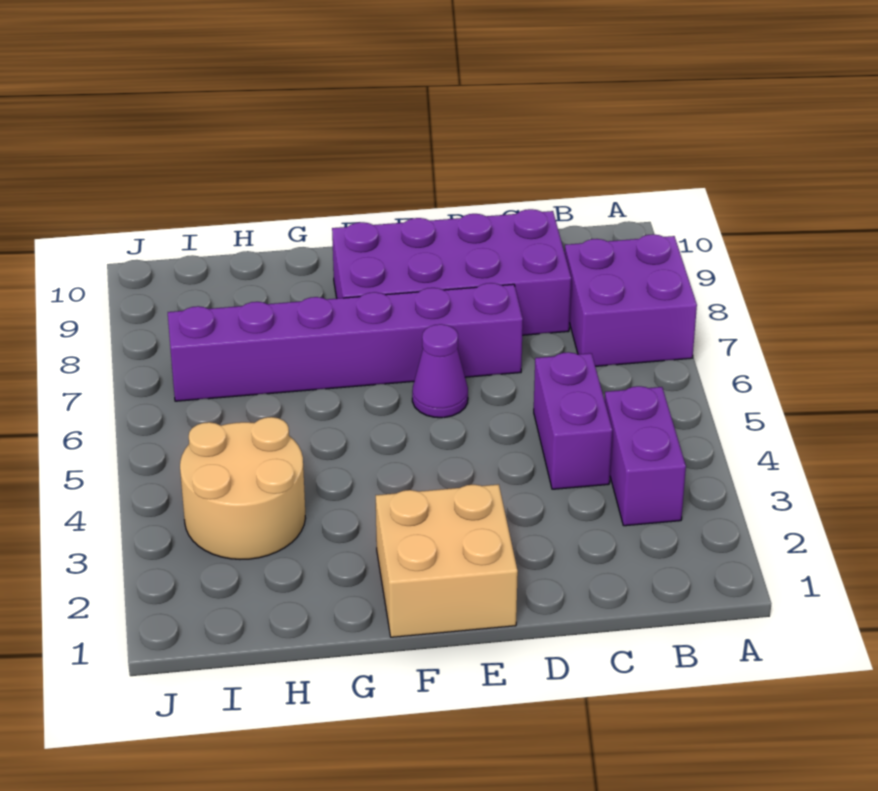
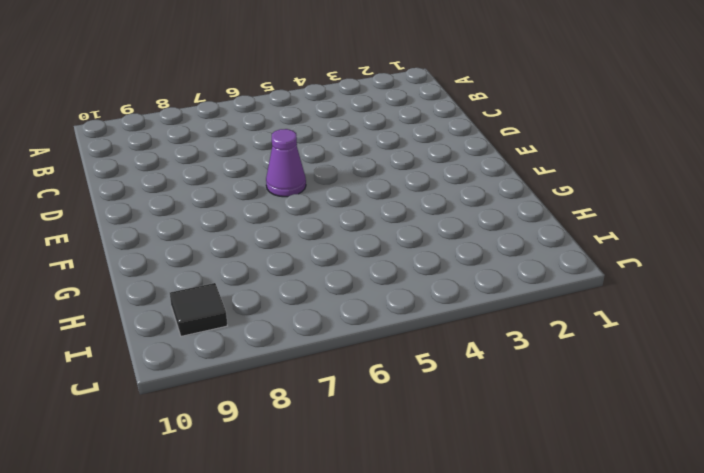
black 1x1 tile [170,283,227,336] -> none
none -> purple 2x2 brick [565,234,697,366]
none -> purple 1x2 brick [605,386,686,526]

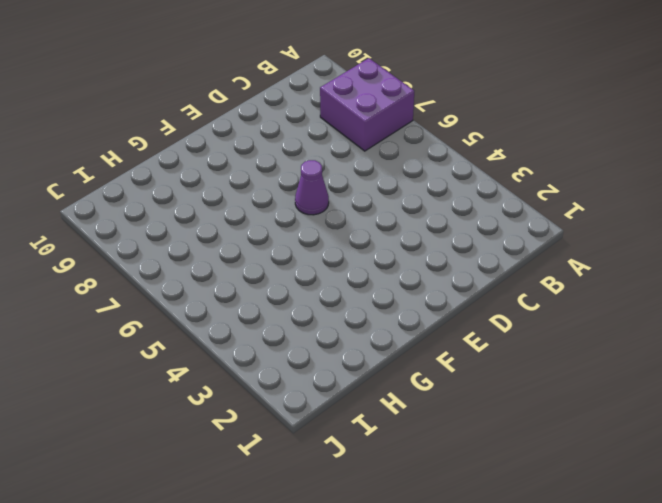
none -> purple 1x2 brick [605,386,686,526]
none -> purple 1x2 brick [534,352,612,489]

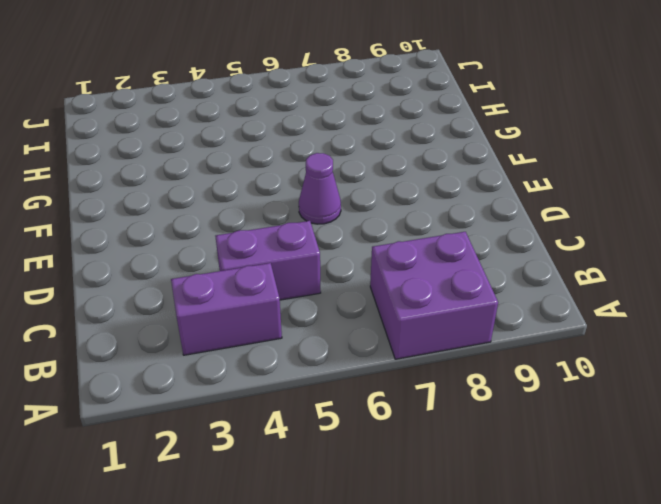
none -> purple 2x4 brick [332,209,571,335]
none -> purple 1x6 brick [168,283,523,401]

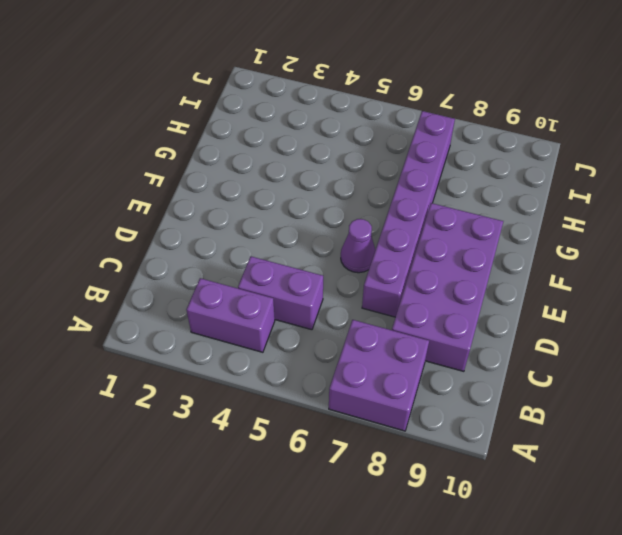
none -> tan 2x2 brick [376,484,518,637]
none -> tan 2x2 round brick [180,417,305,559]

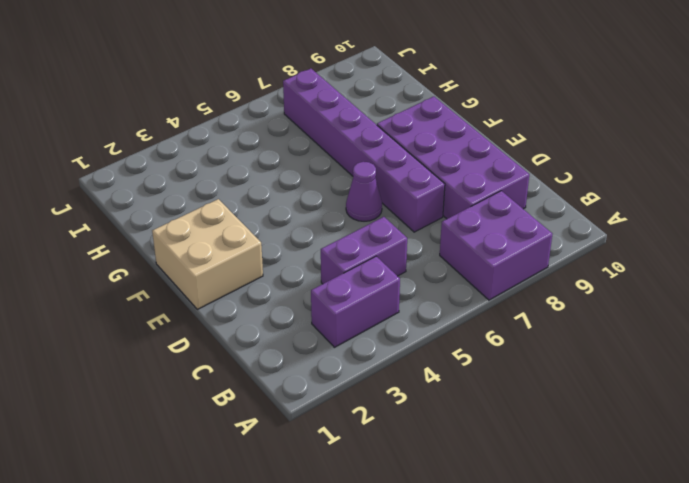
none -> tan 2x2 round brick [180,417,305,559]

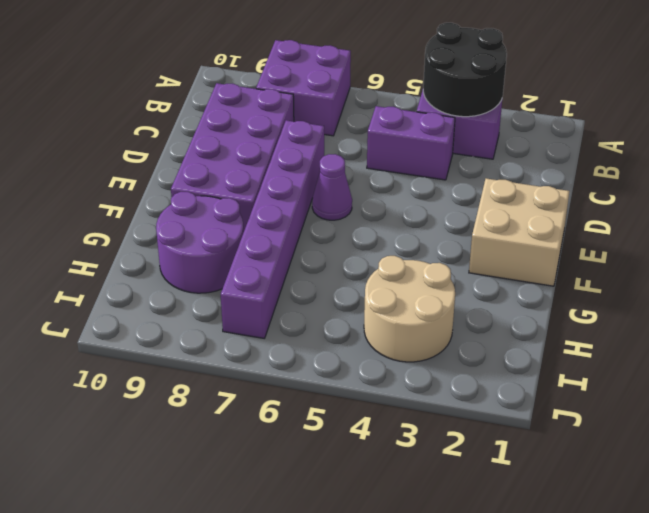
black 2x2 round brick [423,23,507,117] -> none
purple 2x2 round brick [156,192,243,293] -> none

